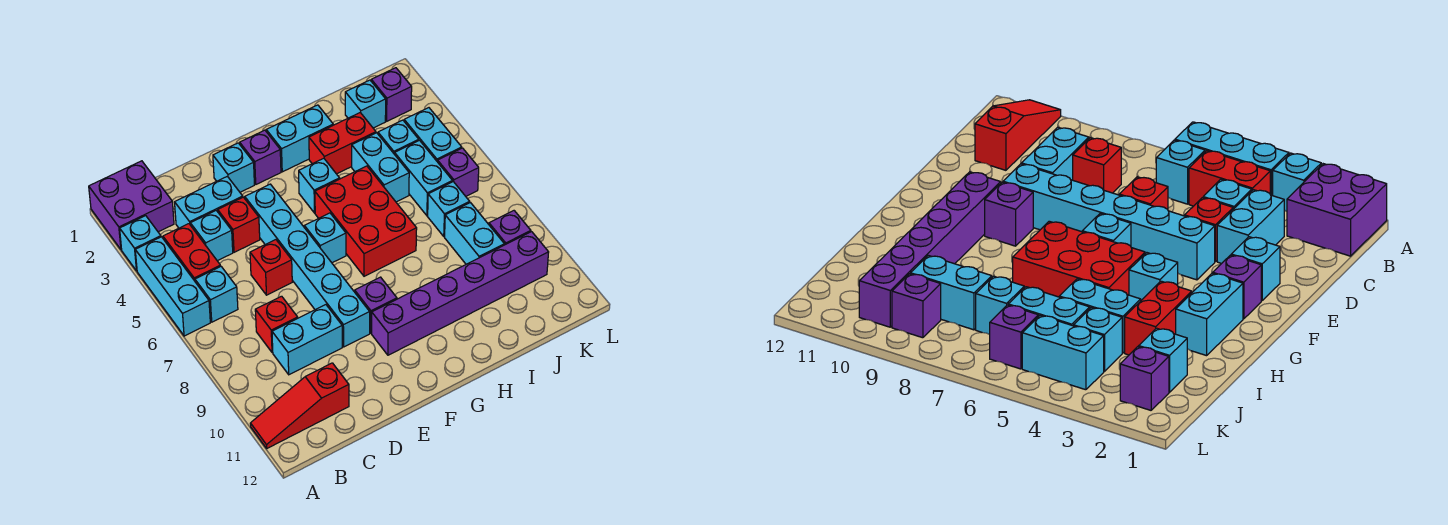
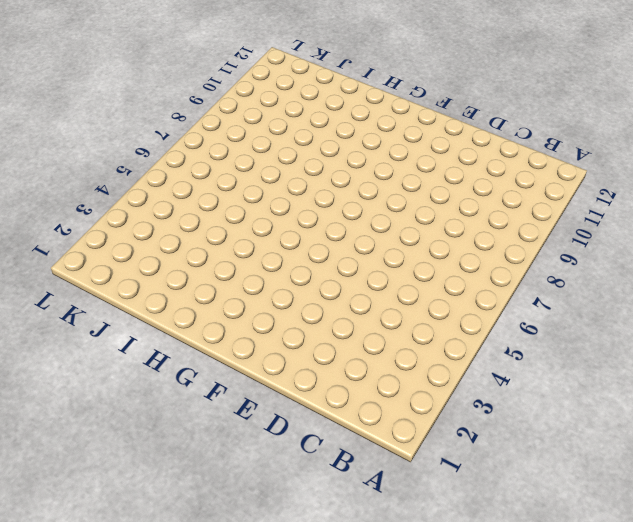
none -> purple 2x2 brick [89,161,174,250]
none -> cyan 1x1 brick [120,216,161,271]
none -> cyan 1x3 brick [135,237,210,336]
none -> red 1x3 slope [250,363,349,448]

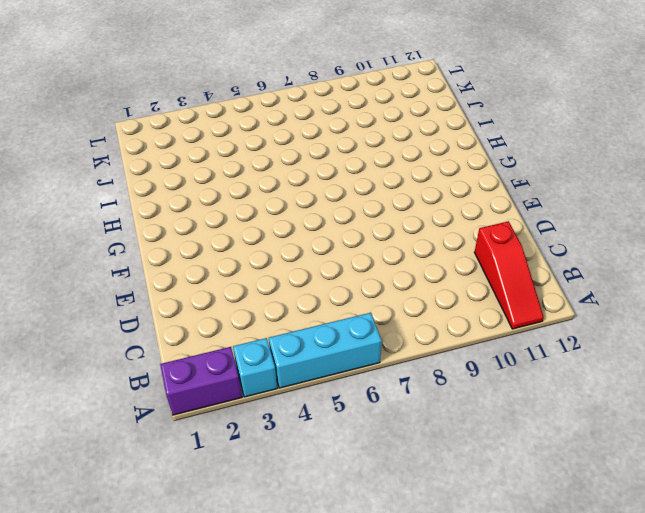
purple 1x2 brick [160,347,242,415] -> purple 2x2 brick [89,161,174,250]
none -> red 1x2 brick [163,224,221,281]
none -> cyan 1x1 brick [195,267,238,322]
none -> cyan 1x2 brick [175,176,243,228]
none -> cyan 1x1 brick [190,211,233,261]

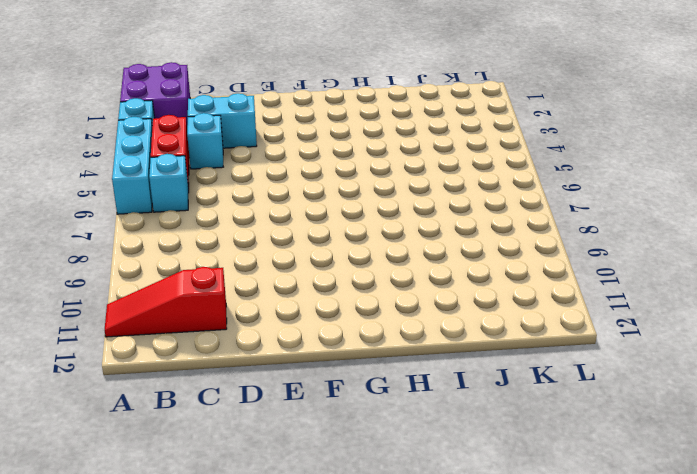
none -> red 1x1 brick [255,296,298,353]
none -> cyan 1x2 brick [272,305,342,375]
none -> red 1x1 brick [218,197,260,252]
none -> red 1x1 brick [250,240,292,295]

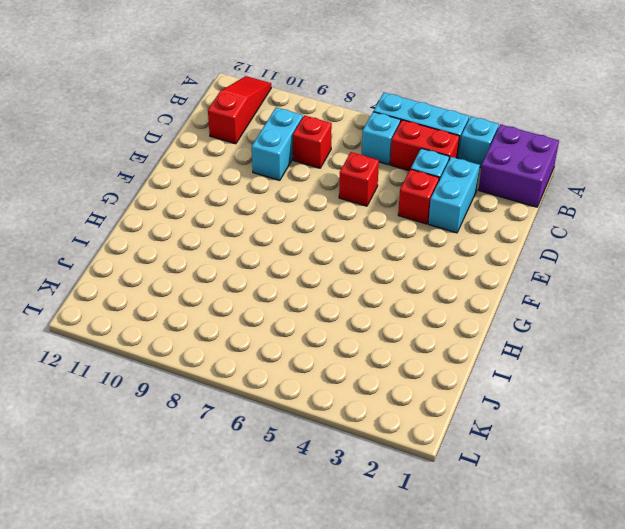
none -> cyan 1x1 brick [213,143,254,192]
none -> cyan 1x6 brick [245,184,370,347]
none -> purple 1x1 brick [240,130,281,184]
none -> cyan 1x1 brick [304,213,346,263]

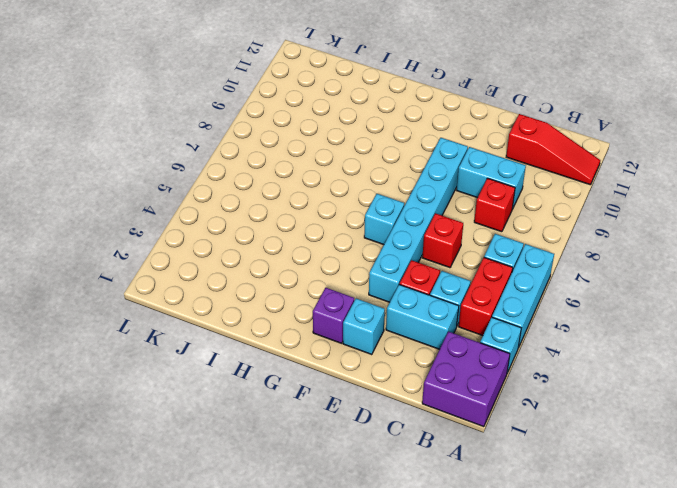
none -> purple 1x1 brick [355,277,397,333]
none -> purple 1x6 brick [372,232,549,355]
none -> cyan 1x2 brick [266,105,333,172]
none -> cyan 1x1 brick [299,158,340,213]

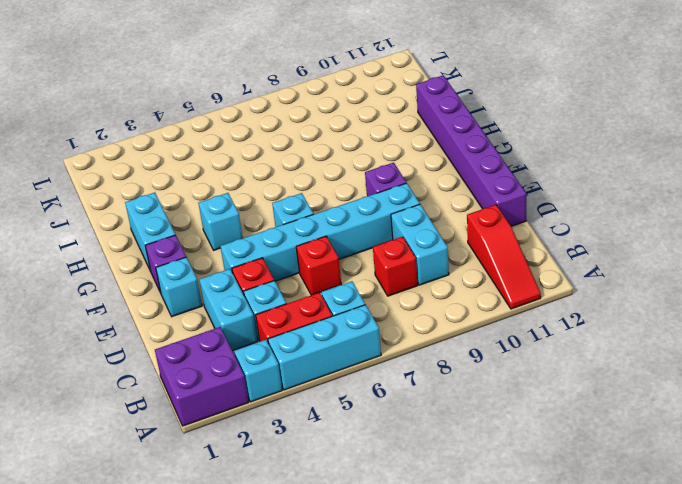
purple 1x6 brick [416,75,526,226] -> purple 1x6 brick moved to [372,232,549,355]
none -> red 2x3 brick [315,166,417,276]
none -> red 1x2 brick [309,113,376,174]
none -> cyan 1x2 brick [352,133,409,202]
none -> cyan 1x1 brick [345,80,386,128]

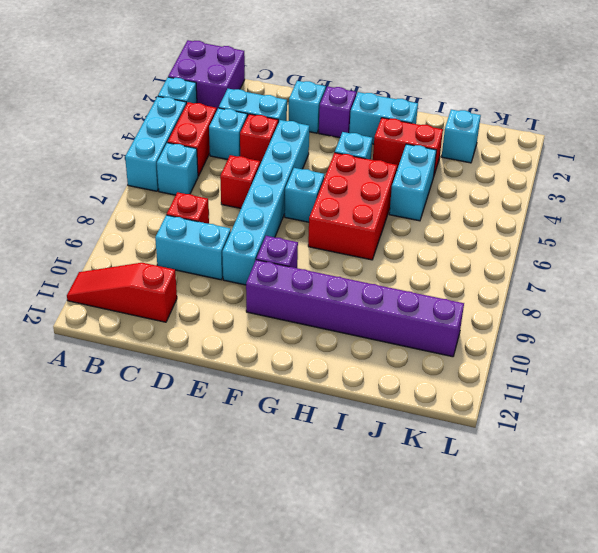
none -> cyan 1x1 brick [378,120,419,154]
none -> cyan 1x2 brick [395,140,453,216]
none -> cyan 1x1 brick [428,182,470,236]
none -> cyan 1x2 brick [445,203,504,264]

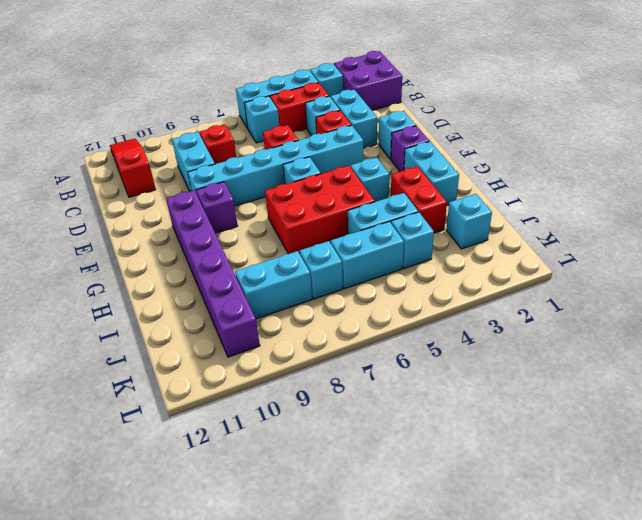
none -> purple 1x1 brick [371,68,412,121]
none -> cyan 1x2 brick [404,108,462,162]
none -> purple 1x1 brick [438,148,479,196]
none -> purple 1x1 brick [489,211,531,245]

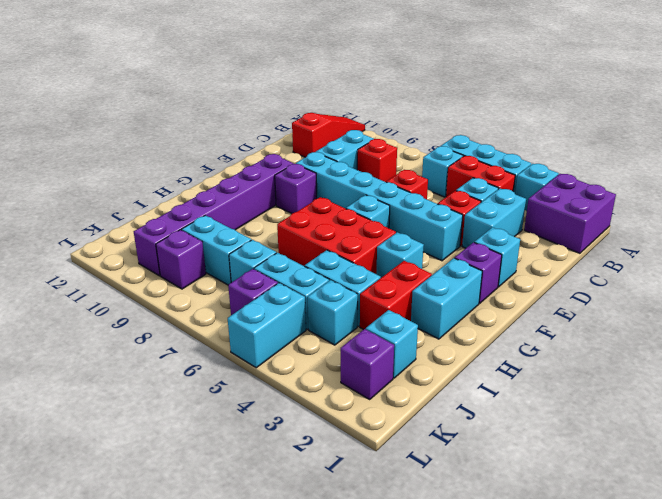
cyan 1x2 brick [228,283,306,368] -> cyan 1x2 brick turned to [404,108,462,162]

